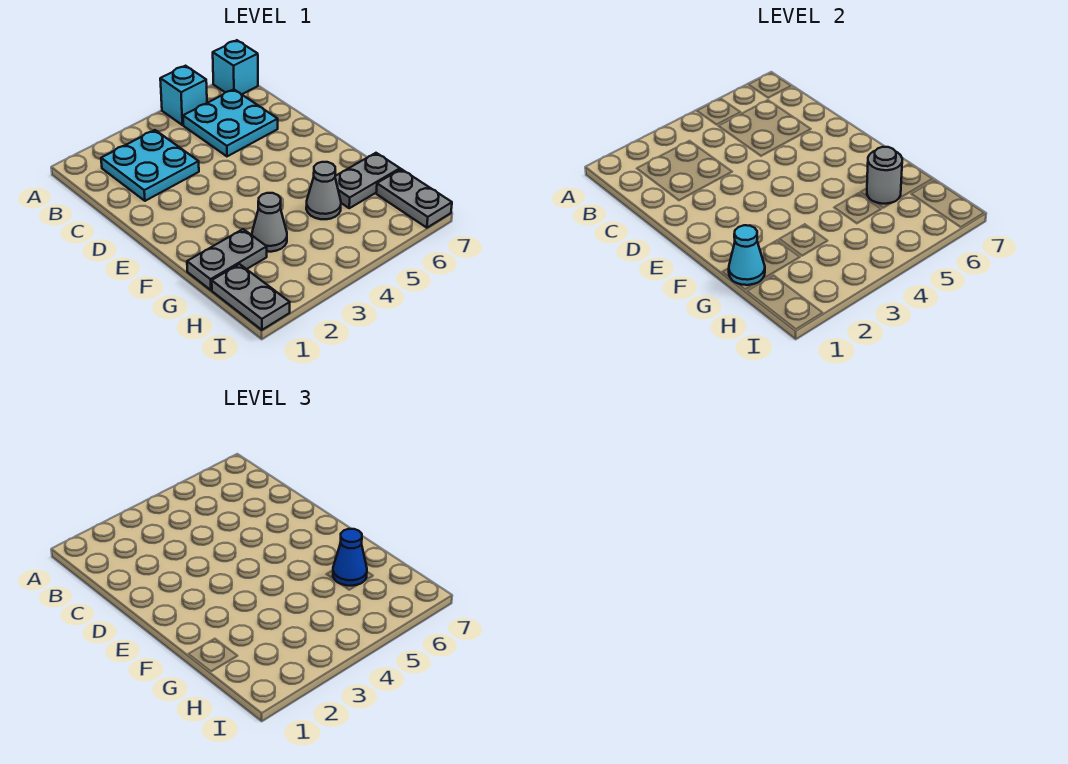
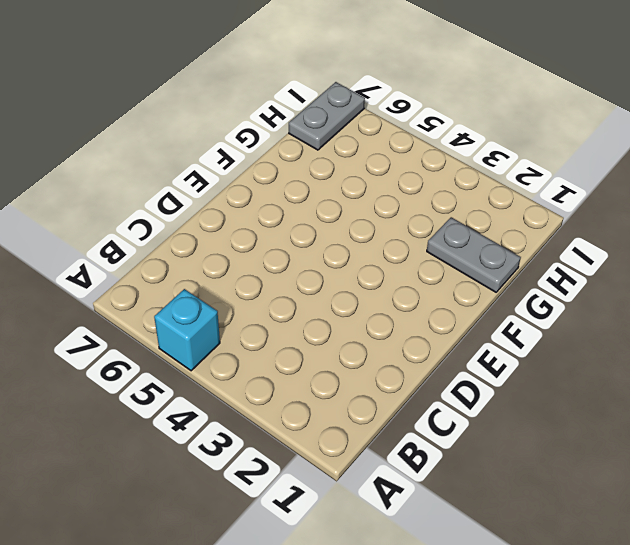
none -> cyan 1x1 brick [213,40,258,94]
none -> cyan 2x2 plate [101,130,199,201]
none -> cyan 2x2 plate [183,89,278,156]

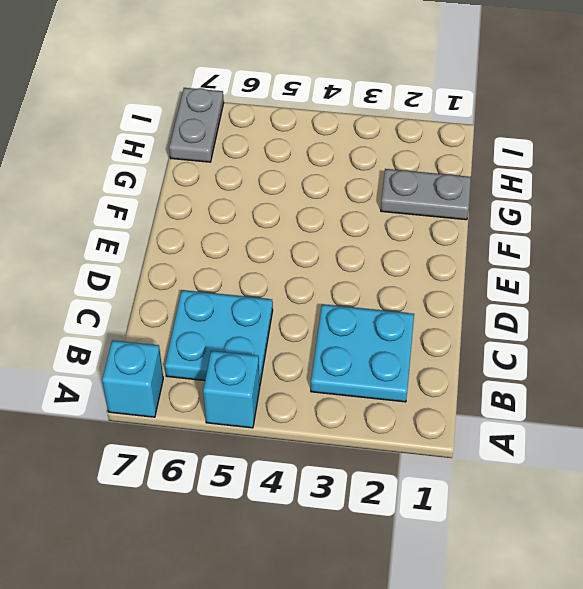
none -> grey 1x1 cone [252,193,287,252]
none -> grey 1x1 cone [306,162,341,219]
none -> grey 1x2 plate [335,153,400,208]

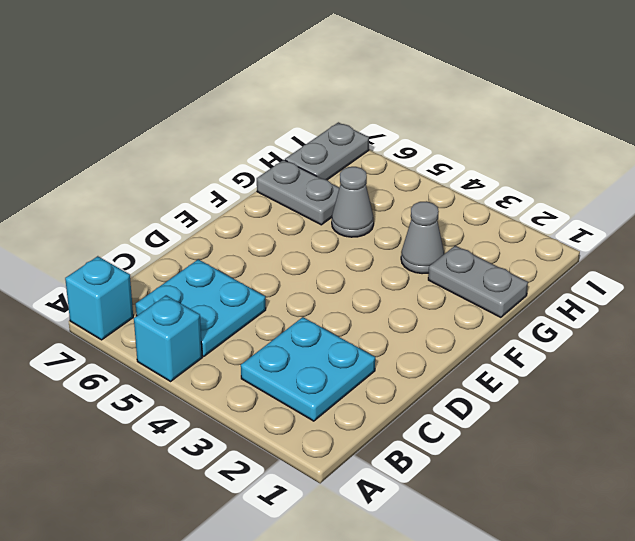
none -> grey 1x2 plate [212,264,290,330]
none -> cyan 1x1 cone [729,225,765,285]
none -> grey 1x1 round brick [867,147,902,204]

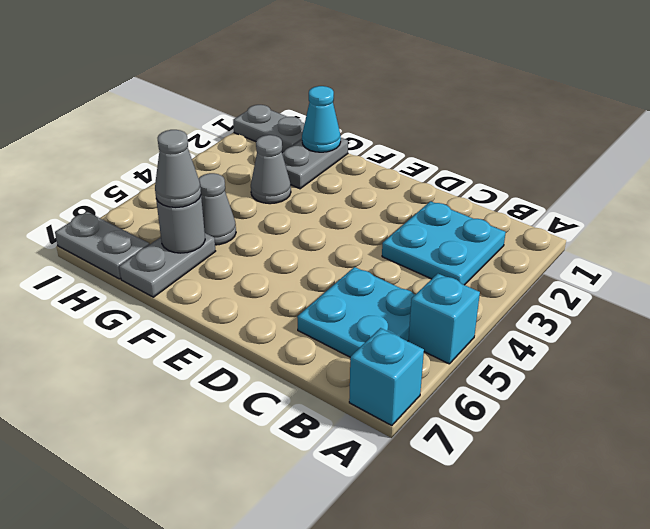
grey 1x1 cone [155,130,201,207] -> blue 1x1 cone [333,529,367,586]

